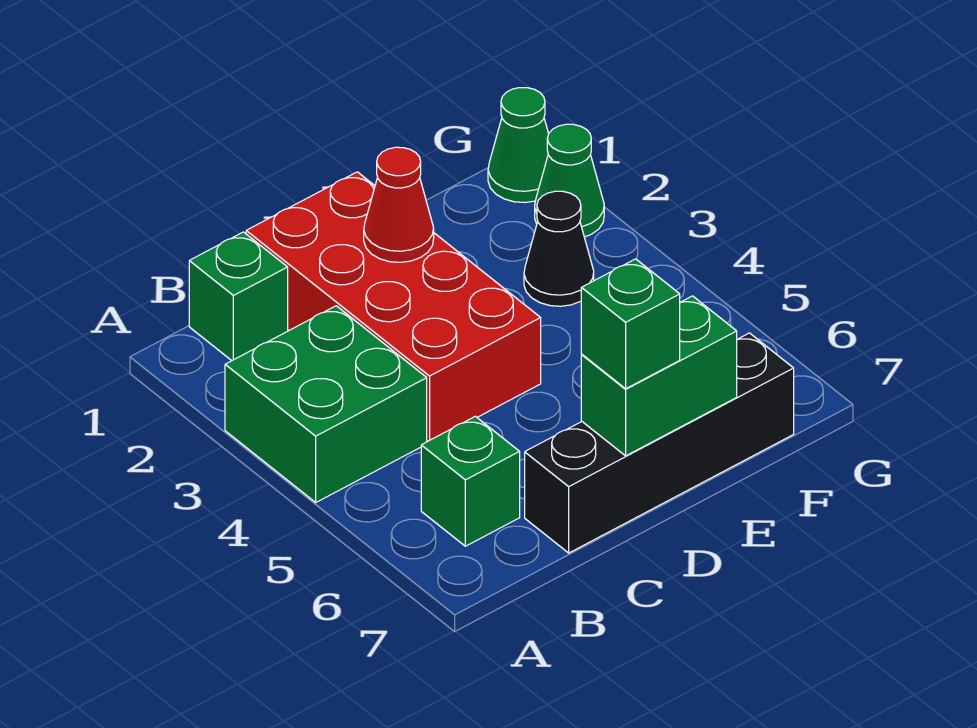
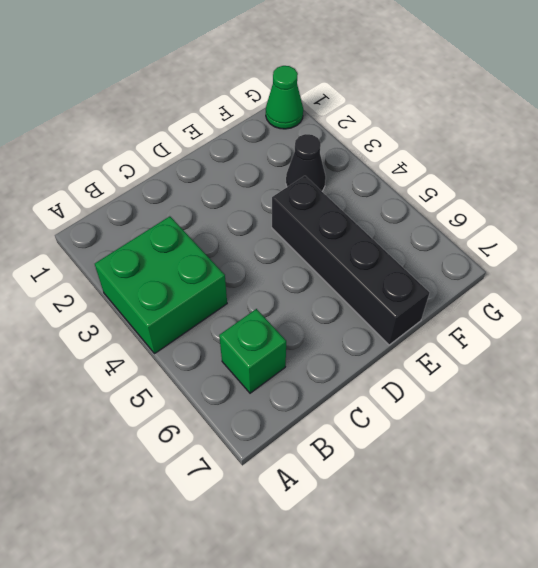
black 1x4 brick [272,176,430,345] -> black 1x4 brick turned to [525,333,794,553]
none -> green 1x1 brick [189,232,288,361]
none -> red 2x4 brick [246,172,541,441]

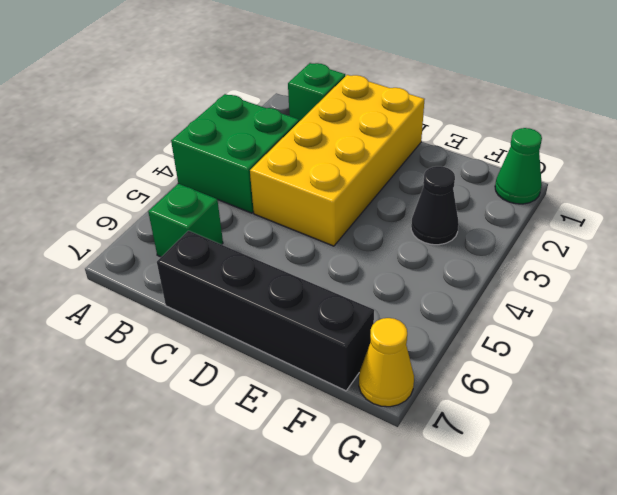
yellow 2x4 brick [250,75,425,246] -> red 2x4 brick [246,172,541,441]
yellow 1x1 cone [359,318,414,407] -> none
none -> green 1x1 cone [535,124,604,237]
none -> red 1x1 cone [364,147,434,262]

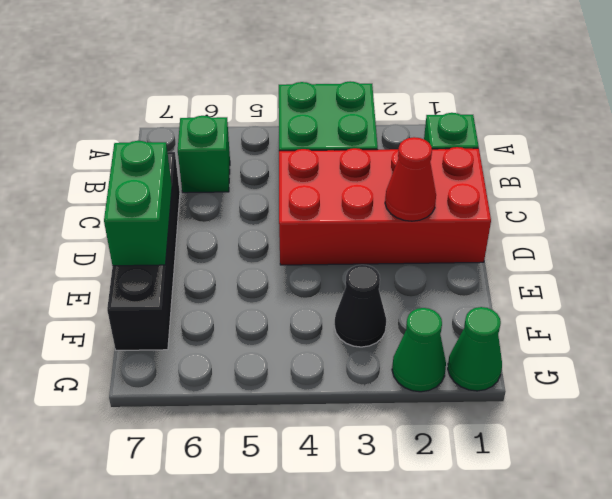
none -> green 1x1 brick [581,259,680,389]

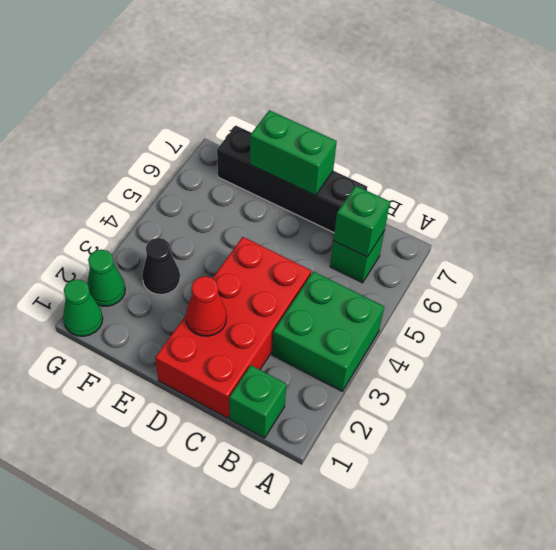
green 1x1 brick [333,186,390,257] -> green 1x1 brick moved to [581,259,680,389]

